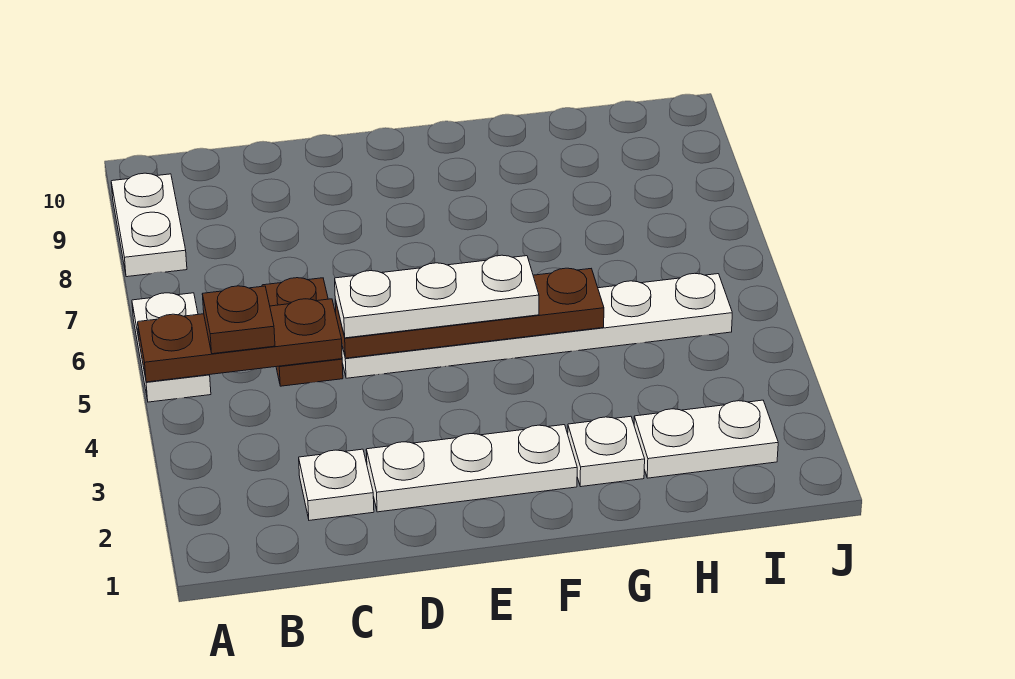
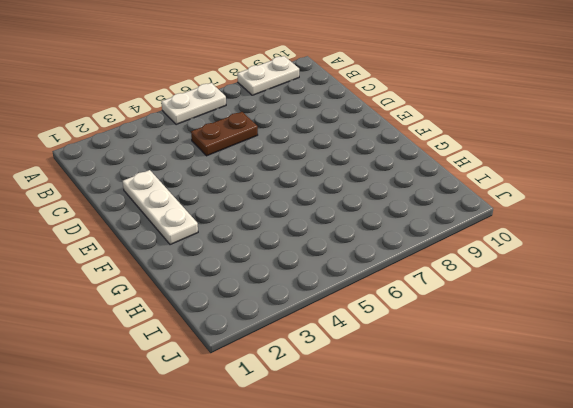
none -> white 1x1 plate [299,449,374,520]
none -> white 1x6 plate [342,273,732,378]
none -> white 1x1 plate [568,416,645,487]

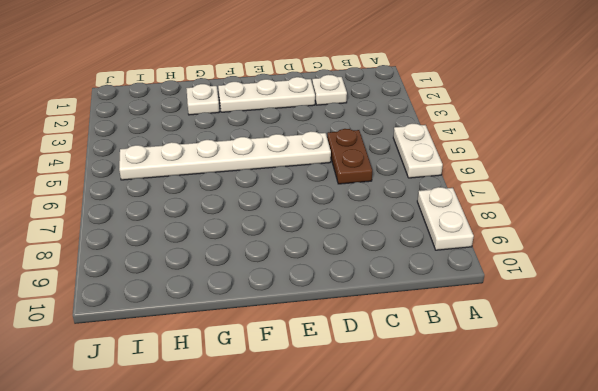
none -> white 1x2 plate [634,400,778,478]
none -> brown 1x3 plate [138,299,342,382]
none -> brown 1x4 plate [335,268,604,358]

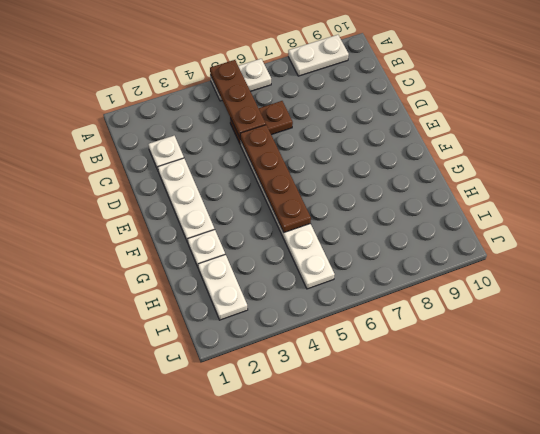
none -> brown 1x1 plate [202,286,275,354]
none -> white 1x3 plate [335,255,539,338]

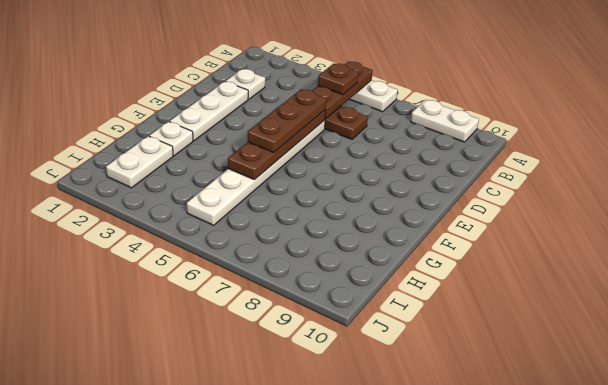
brown 1x3 plate [248,89,326,152] -> white 1x3 plate [335,255,539,338]

